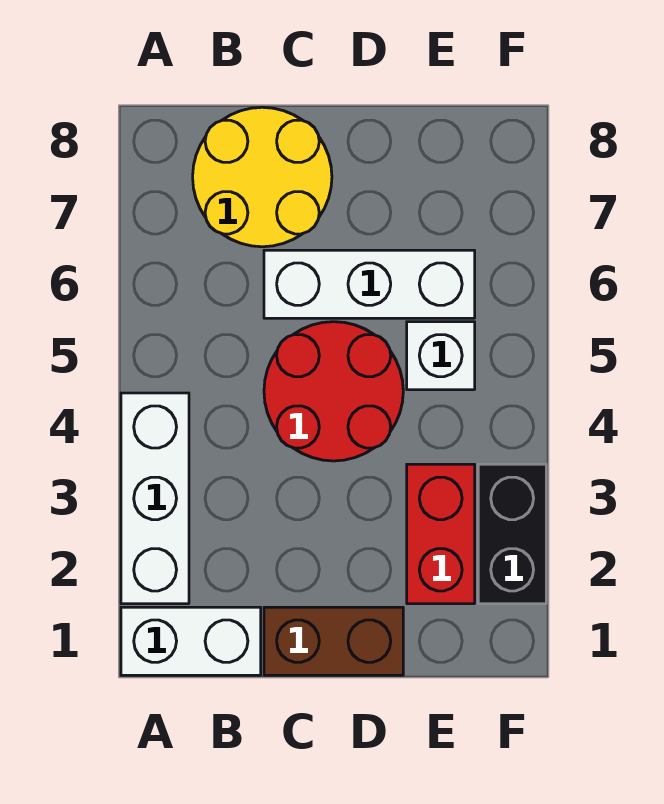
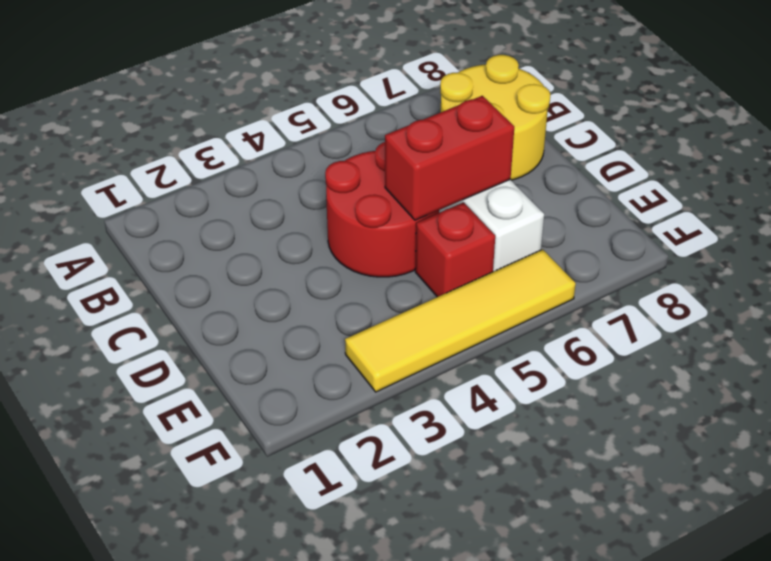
red 1x2 brick [385,96,514,220] -> red 1x2 brick moved to [407,464,475,604]
red 1x1 brick [415,202,495,297] -> white 1x1 brick [407,322,475,390]
yellow 1x4 tile [345,249,576,392] -> black 1x2 brick [478,464,546,604]
none -> white 1x2 brick [121,607,261,675]
none -> white 1x3 brick [121,393,189,604]

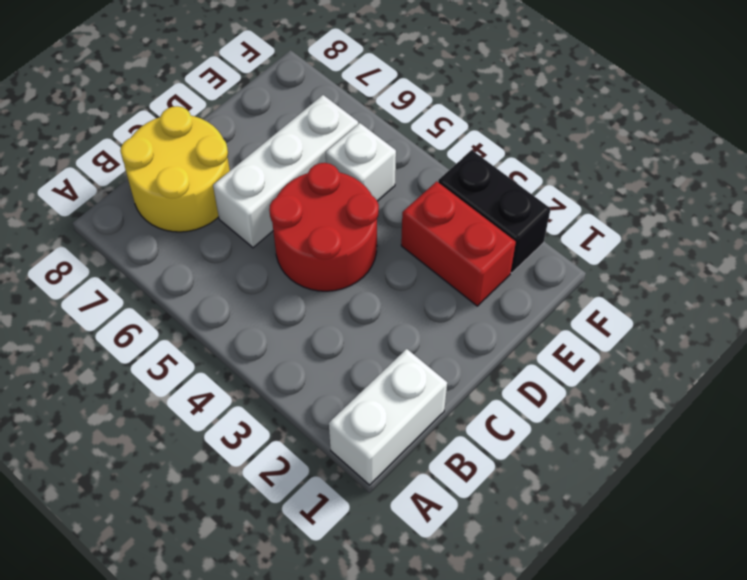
none -> white 1x3 brick [121,393,189,604]
none -> brown 1x2 brick [264,607,403,675]

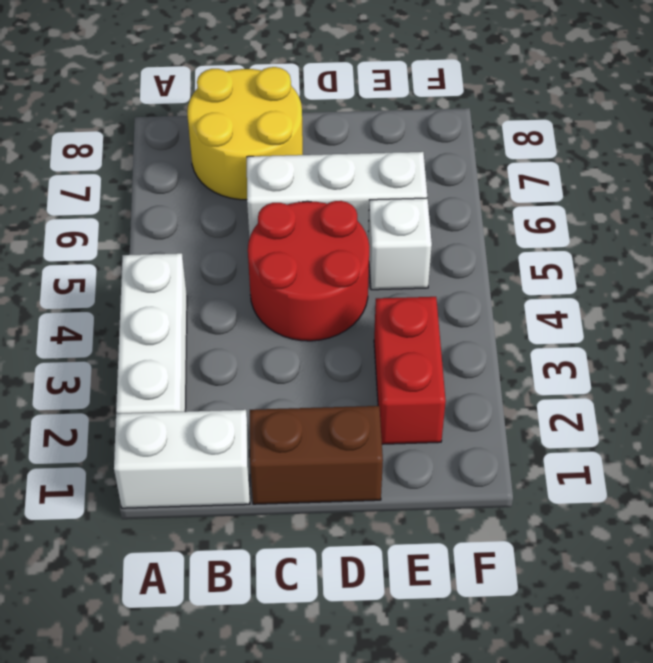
none -> black 1x2 brick [478,464,546,604]

